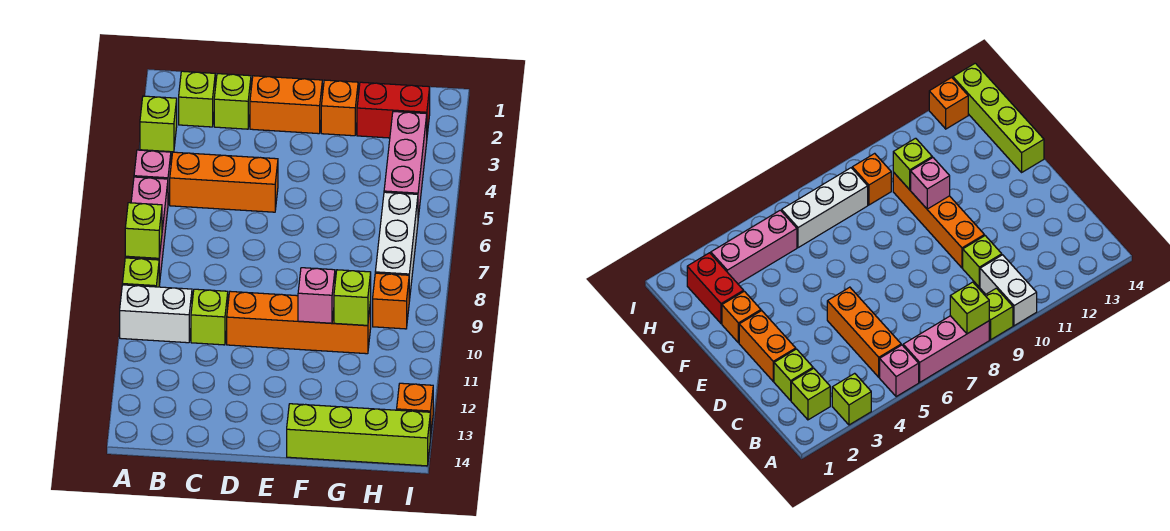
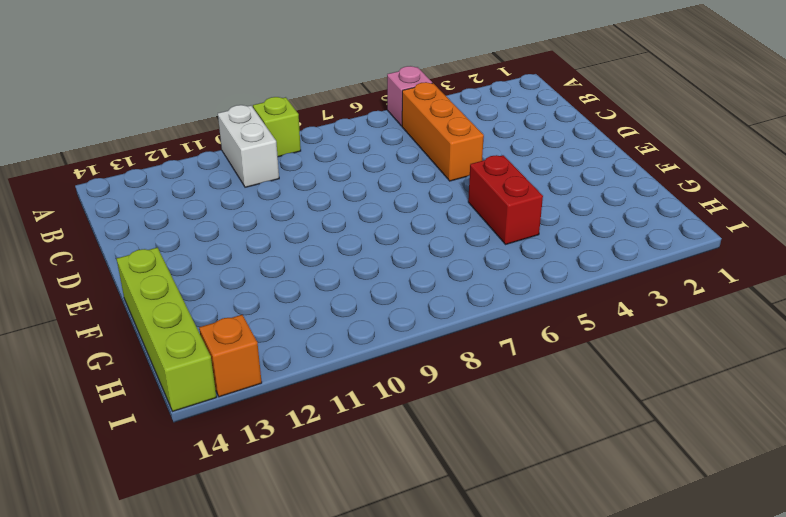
red 1x2 brick [468,155,543,244] -> red 1x2 brick moved to [357,82,430,138]
none -> lime 1x1 brick [140,96,177,152]
none -> pink 1x3 brick [125,177,168,285]
none -> lime 1x1 brick [179,71,215,127]

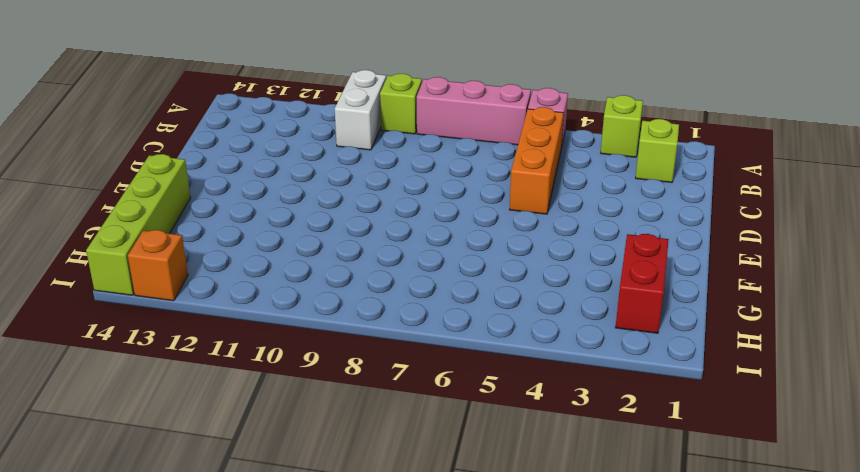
none -> lime 1x1 brick [214,74,251,129]
none -> lime 1x1 brick [191,289,228,345]
none -> orange 1x2 brick [250,76,322,134]

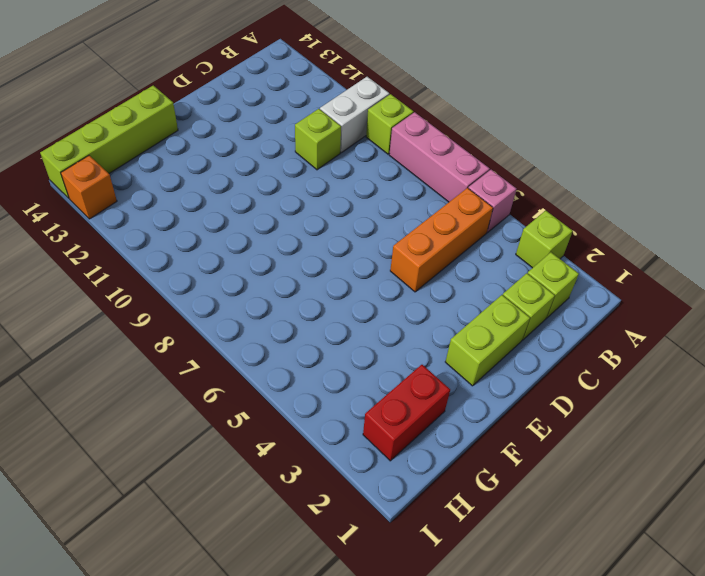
lime 1x2 brick [445,295,530,386] -> orange 1x2 brick [250,76,322,134]
none -> orange 1x4 brick [227,291,371,354]
none -> orange 1x1 brick [321,80,358,136]
none -> pink 1x3 brick [384,112,427,218]

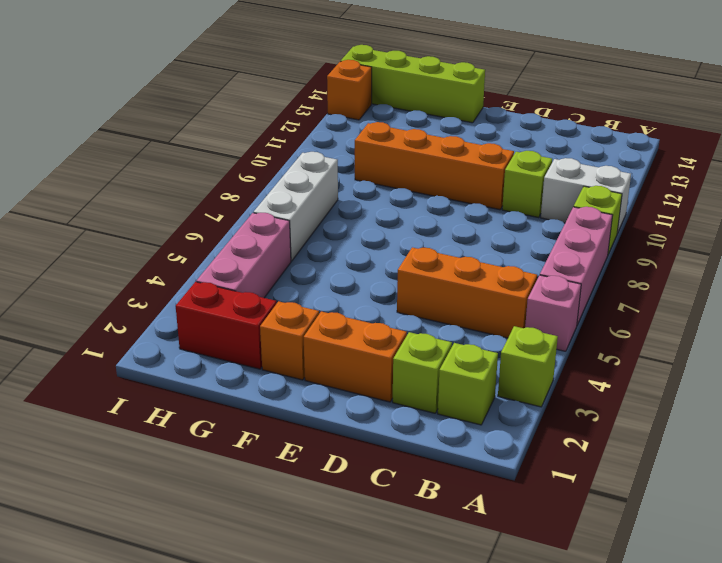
none -> orange 1x1 brick [373,273,409,329]
none -> lime 1x1 brick [125,203,162,258]
none -> pink 1x1 brick [298,268,335,323]

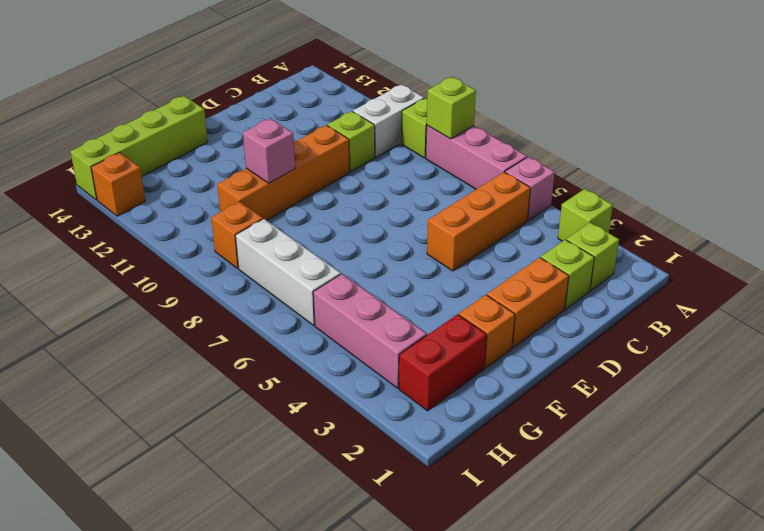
none -> lime 1x1 brick [334,270,371,325]

